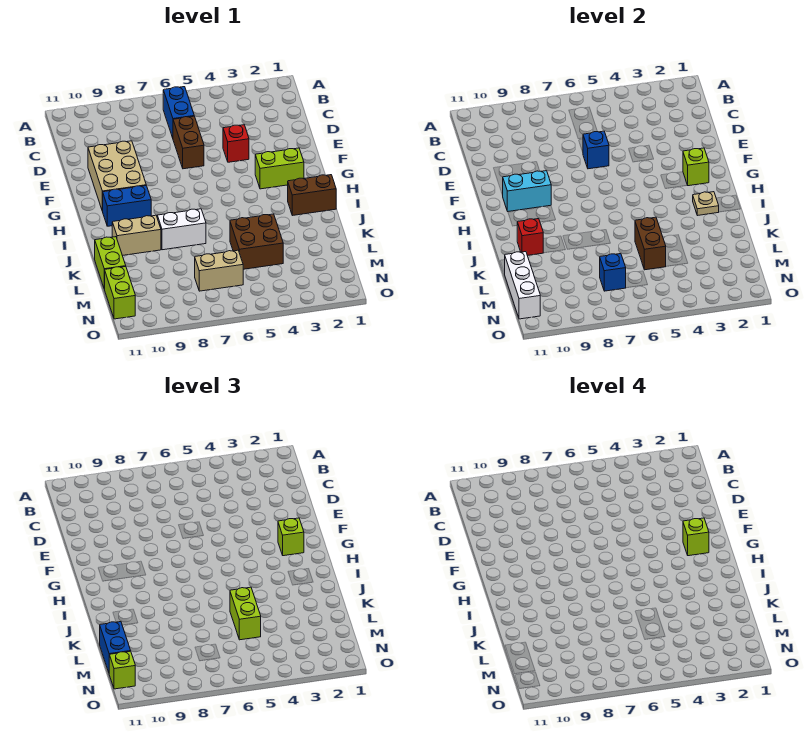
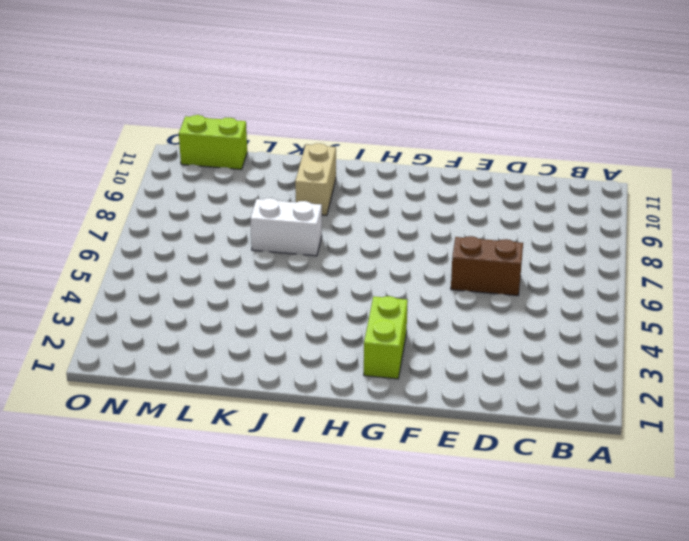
white 1x2 brick [250,198,322,256] -> white 1x2 brick turned to [157,209,206,250]
none -> blue 1x2 brick [163,87,194,138]
none -> red 1x1 brick [223,125,249,162]
none -> tan 2x3 brick [88,141,146,211]

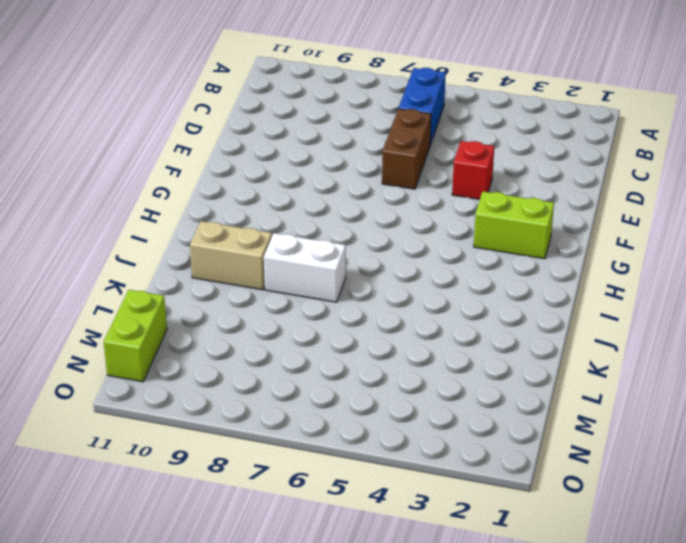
none -> tan 2x3 brick [88,141,146,211]
none -> blue 1x2 brick [103,186,151,226]
none -> brown 1x2 brick [288,175,336,216]

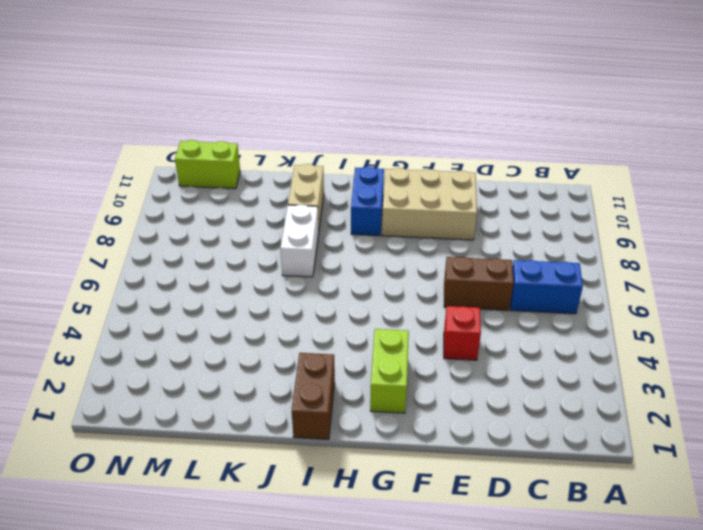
none -> brown 2x2 brick [230,214,283,269]
none -> lime 1x2 brick [95,237,126,289]
none -> tan 1x2 brick [195,250,243,291]

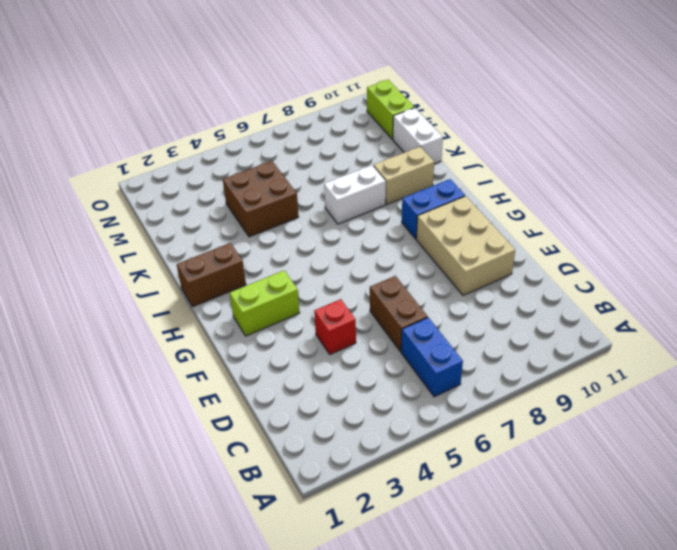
white 1x2 brick [393,108,443,164] -> lime 1x2 brick [95,237,126,289]
none -> tan 1x2 brick [195,250,243,291]
none -> blue 1x1 brick [583,131,609,169]
none -> lime 1x1 brick [683,148,709,186]

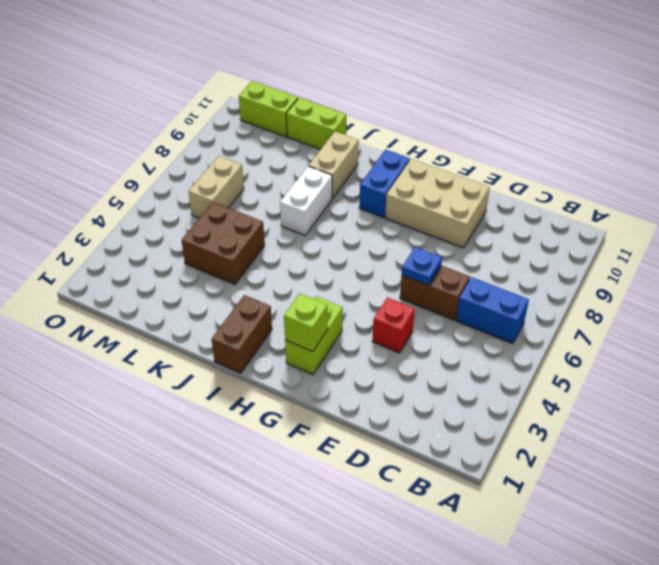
blue 1x1 plate [402,247,442,285] -> blue 1x1 brick [583,131,609,169]
none -> cyan 1x2 brick [503,171,551,211]
none -> tan 1x1 plate [693,192,719,216]
none -> red 1x1 brick [517,219,543,256]

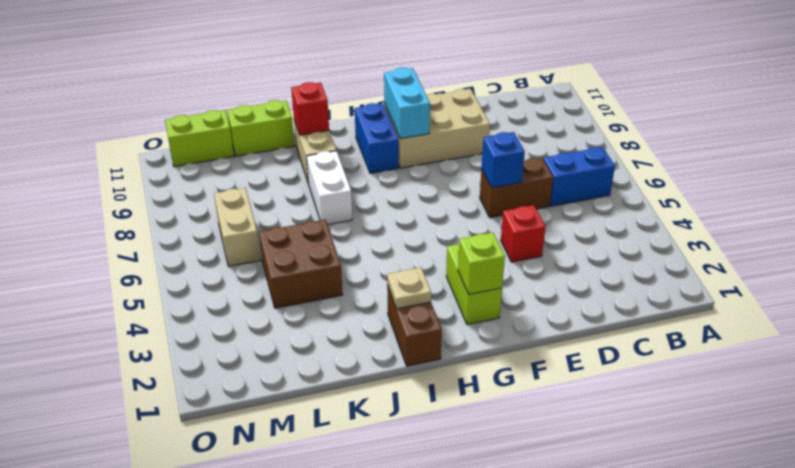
none -> brown 1x2 brick [635,217,666,270]
none -> white 1x3 brick [505,252,540,319]
none -> blue 1x1 brick [600,254,626,291]

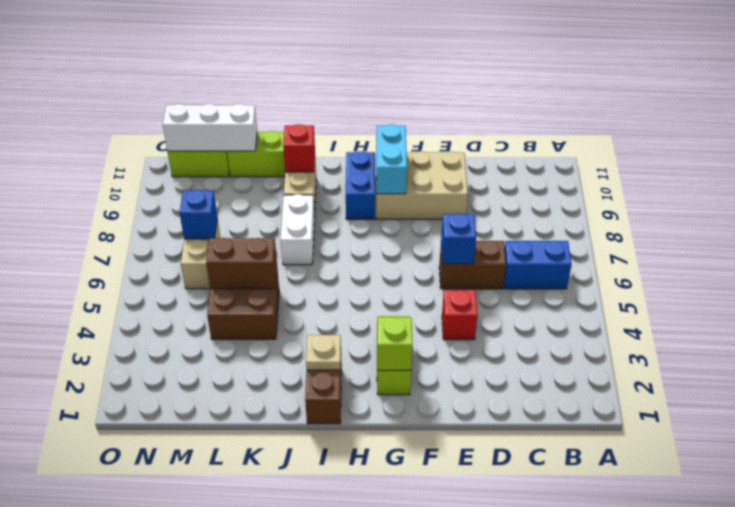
none -> lime 1x1 brick [278,518,304,556]
none -> lime 1x2 brick [230,587,261,640]
none -> blue 1x2 brick [100,622,130,672]

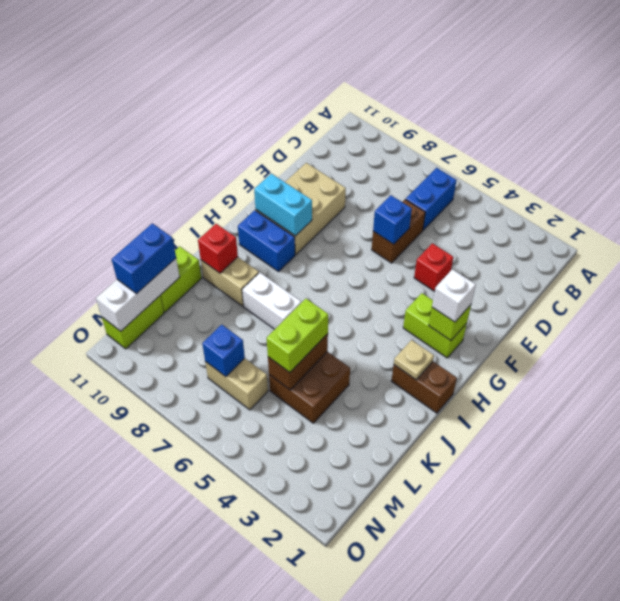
white 1x1 brick [432,269,476,322] -> lime 1x1 brick [278,518,304,556]
none -> lime 1x1 brick [109,651,135,689]
none -> lime 1x1 brick [683,518,709,556]

